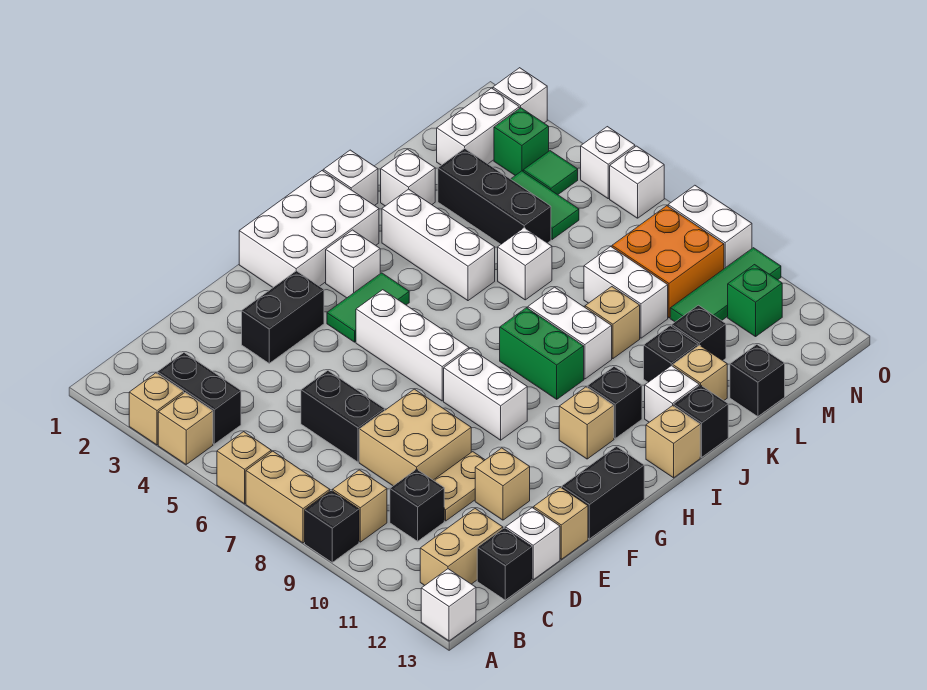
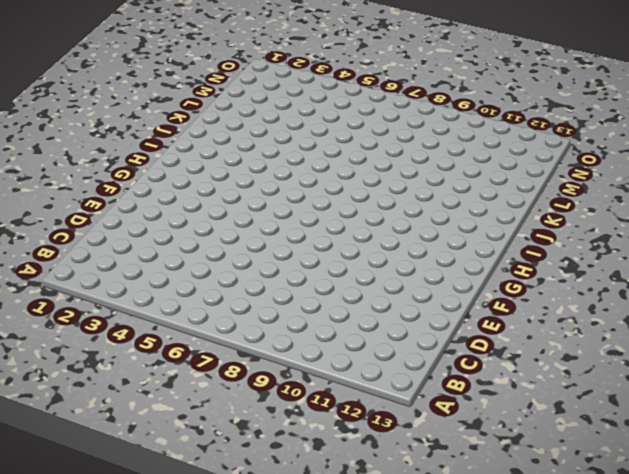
none -> tan 1x1 brick [129,373,184,445]
none -> tan 1x1 brick [158,393,213,464]
none -> tan 1x1 brick [217,432,271,504]
none -> tan 1x2 brick [246,451,330,543]

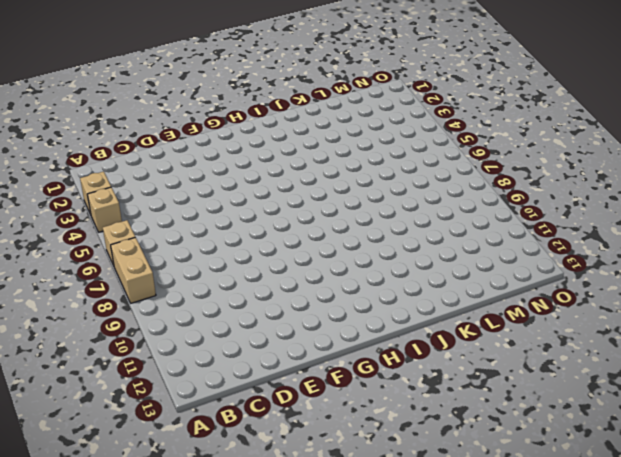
none -> black 1x1 brick [305,490,359,562]
none -> white 1x1 brick [421,569,476,641]
none -> black 1x2 brick [157,353,241,444]
none -> tan 1x1 brick [333,470,387,542]

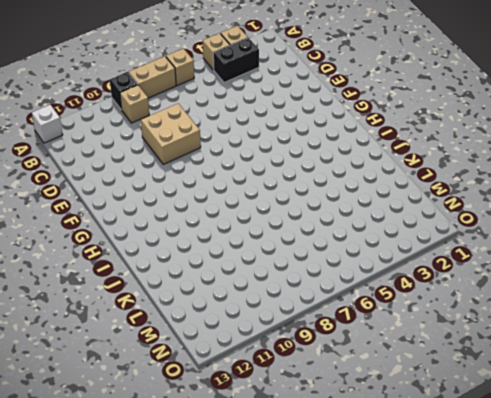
none -> tan 1x2 brick [420,509,503,586]
none -> black 1x1 brick [390,469,444,541]
none -> black 1x1 brick [477,528,532,600]
none -> black 1x2 brick [301,371,385,462]

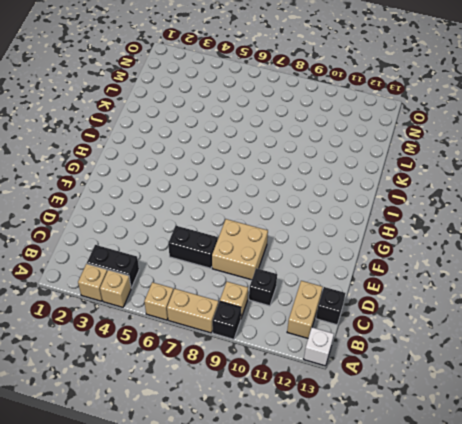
none -> tan 1x2 plate [434,452,485,521]
none -> white 1x1 brick [506,508,560,580]
none -> black 1x2 brick [242,271,324,363]
none -> tan 1x1 brick [475,448,530,520]

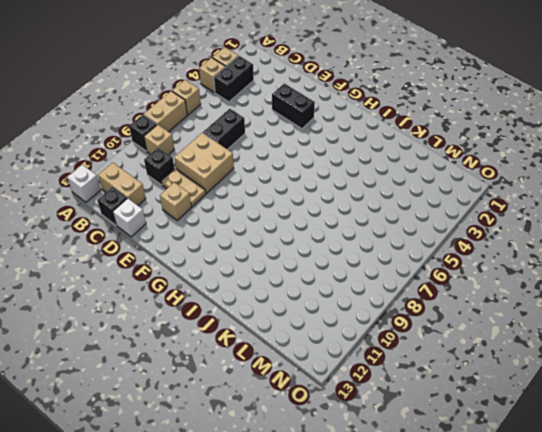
none -> tan 1x1 brick [534,487,588,559]
none -> black 1x2 brick [562,446,644,539]
none -> white 2x3 brick [239,171,379,287]
none -> green 1x2 tile [327,273,409,342]

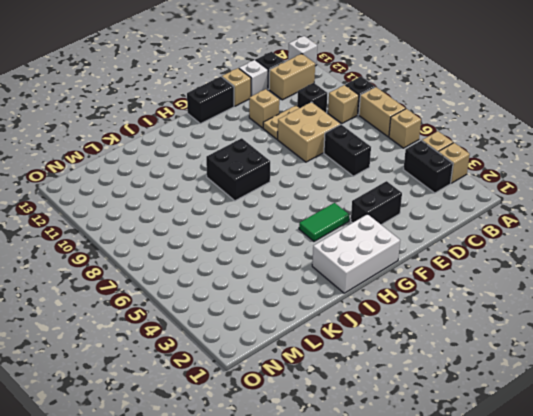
black 2x2 brick [206,138,270,201] -> green 1x2 brick [500,308,584,399]
none -> white 1x3 brick [356,290,469,401]
none -> white 1x2 brick [444,348,527,440]
none -> white 1x1 brick [326,230,380,298]
none -> tan 1x1 brick [559,387,614,459]

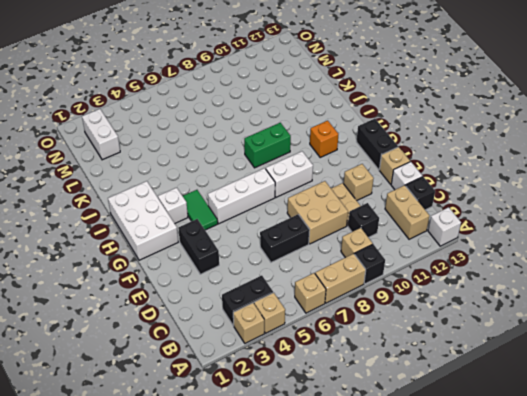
orange 1x1 brick [310,121,338,157] -> tan 1x1 brick [559,387,614,459]
none -> black 1x1 brick [587,367,642,438]
none -> tan 1x1 brick [646,406,700,478]
none -> white 1x1 brick [323,150,378,206]
none -> white 1x3 brick [382,189,495,301]

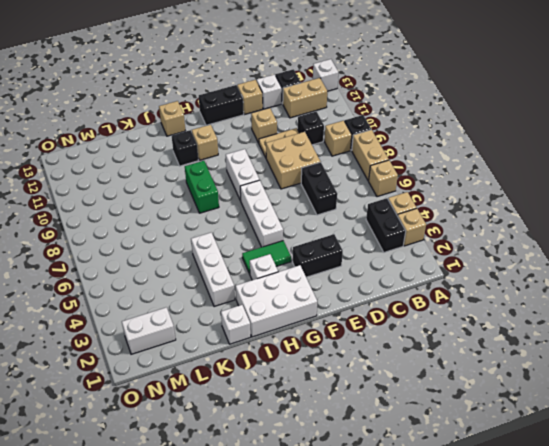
none -> white 1x2 brick [528,287,612,379]
none -> white 1x1 brick [645,366,699,422]
none -> black 1x1 brick [674,385,728,457]
none -> white 1x1 brick [381,149,435,206]

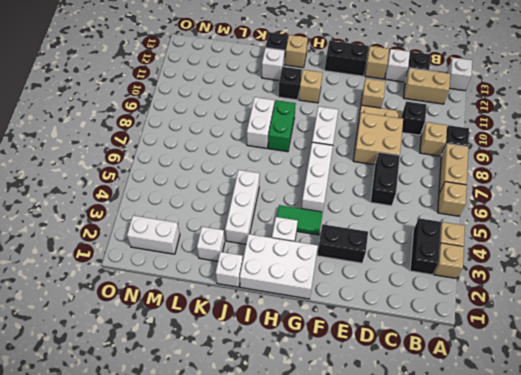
none -> white 1x1 brick [498,228,552,300]
none -> tan 1x1 brick [585,287,640,359]
none -> black 1x1 brick [644,326,698,382]
none -> tan 1x1 brick [673,345,727,400]

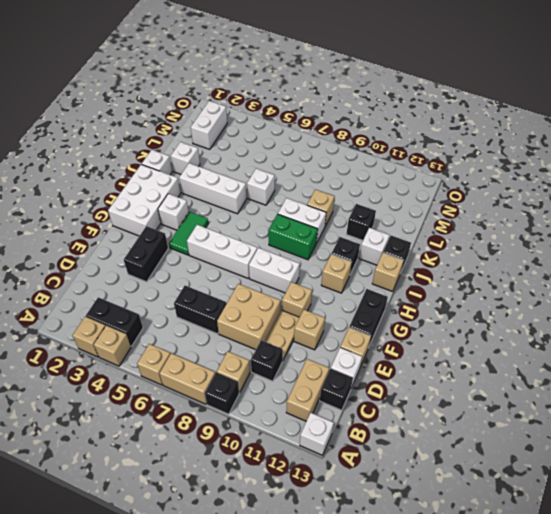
tan 1x1 brick [282,282,312,317] -> tan 1x1 brick moved to [673,345,727,400]
none -> black 1x3 brick [438,149,551,244]
none -> white 1x2 brick [584,247,668,338]
none -> black 1x1 brick [672,305,726,361]
none -> black 1x1 brick [730,345,785,417]

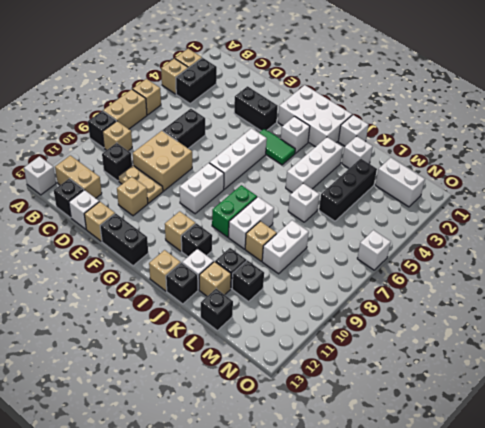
none -> green 1x2 tile [511,171,579,239]
none -> orange 2x2 brick [612,206,724,318]
none -> green 1x3 tile [670,248,781,322]
none -> green 1x1 brick [494,108,549,175]

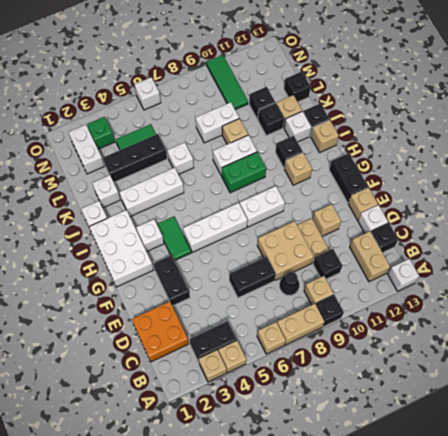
orange 2x2 brick [132,301,189,362] -> orange 2x2 brick moved to [612,206,724,318]
black 1x1 cone [279,272,299,295] -> none
none -> green 1x1 tile [523,151,578,195]
none -> green 1x1 brick [728,265,782,337]
none -> white 1x1 brick [493,68,547,123]
none -> white 1x1 brick [581,127,635,199]

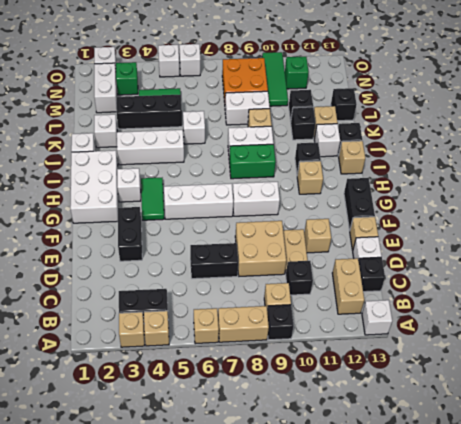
none -> green 1x1 tile [523,151,578,195]
none -> white 1x2 brick [668,185,752,269]

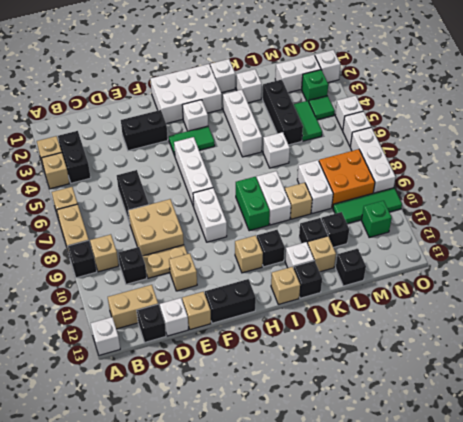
white 1x3 brick [350,127,396,193] -> white 1x2 brick [668,185,752,269]

